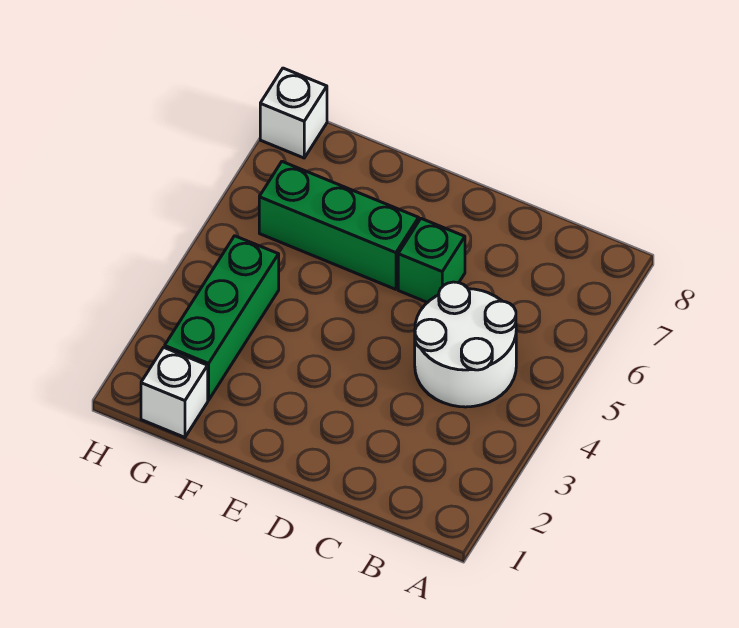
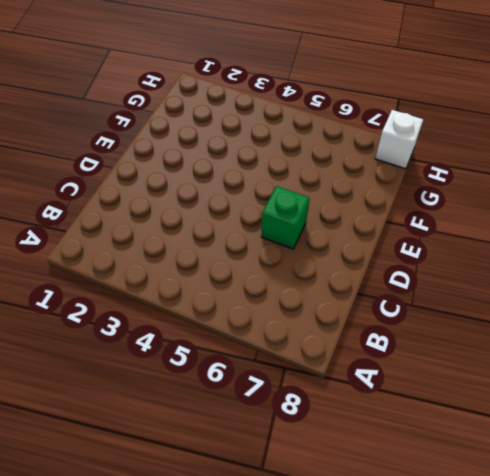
none -> white 2x2 round brick [415,282,516,407]
none -> green 1x3 brick [259,162,419,289]

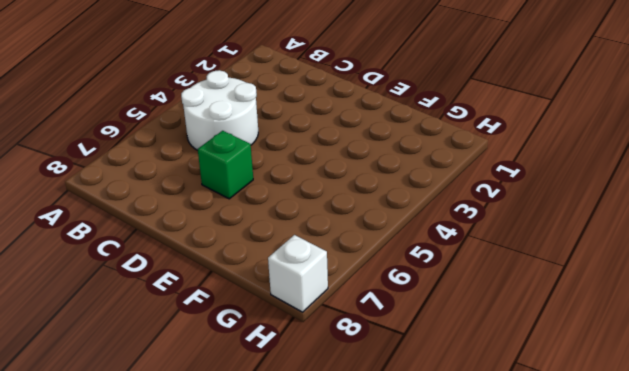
none -> green 1x3 brick [259,162,419,289]
none -> white 1x1 brick [141,347,208,437]

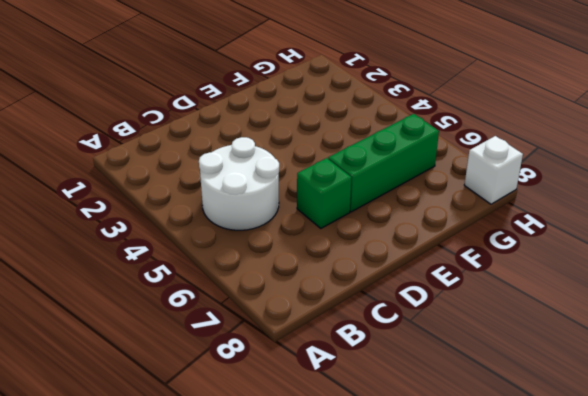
none -> white 1x1 brick [141,347,208,437]
none -> green 1x3 brick [165,236,279,400]

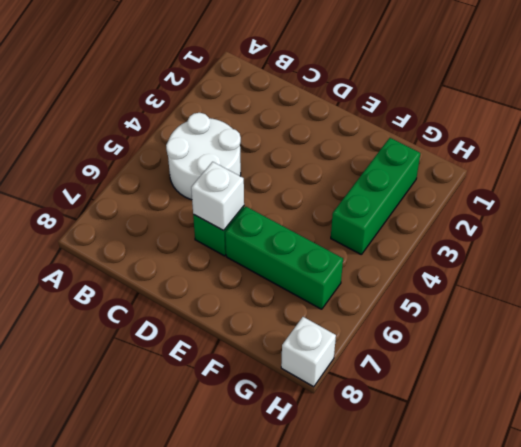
white 1x1 brick [191,162,244,231] -> white 1x1 brick moved to [141,347,208,437]

